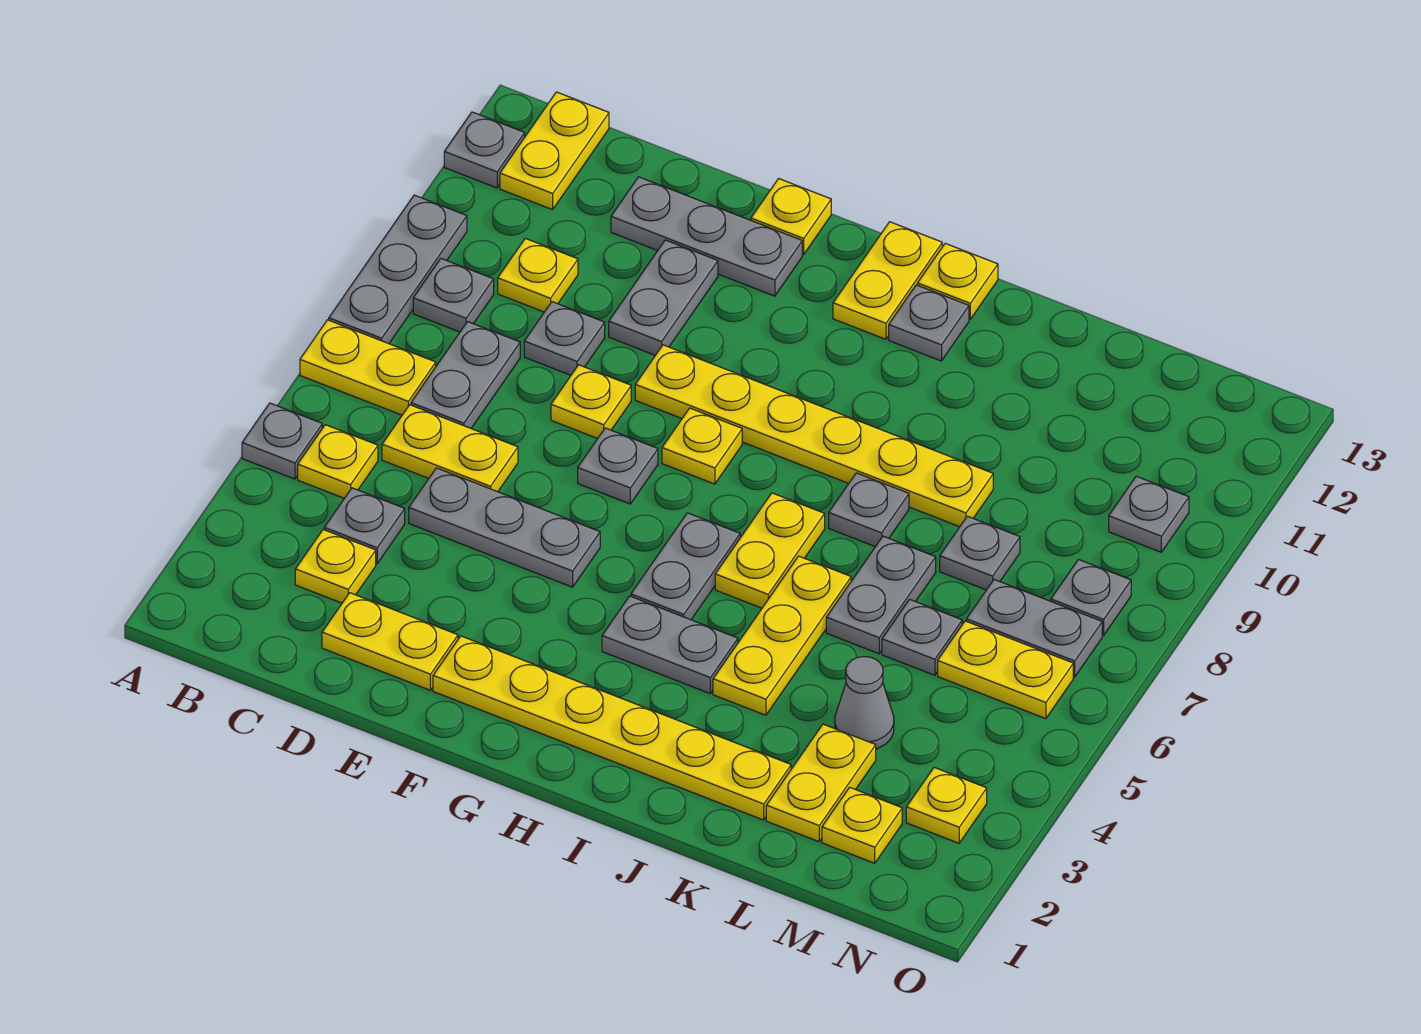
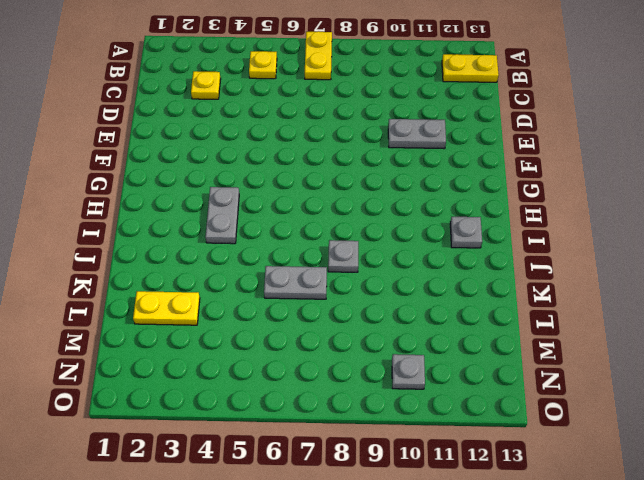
none -> grey 1x1 plate [242,403,322,479]
none -> grey 1x3 plate [329,195,467,344]
none -> grey 1x1 plate [444,112,525,188]
none -> grey 1x1 plate [413,259,494,332]

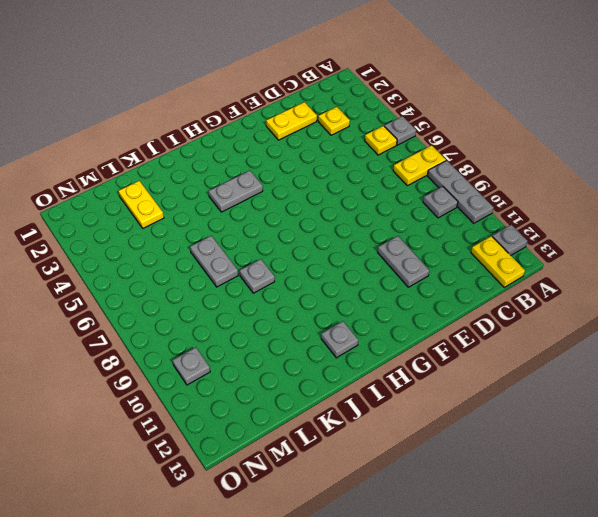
none -> grey 1x1 plate [324,488,405,564]
none -> yellow 1x2 plate [382,405,518,492]
none -> grey 1x2 plate [411,322,520,428]
none -> yellow 1x1 plate [498,238,578,312]

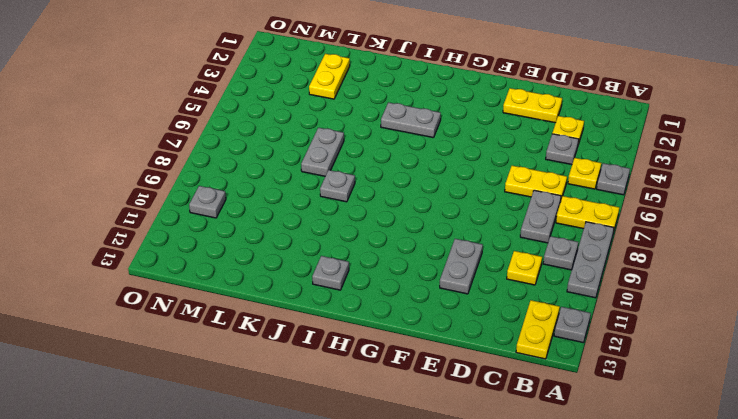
none -> grey 1x3 plate [409,468,600,587]
none -> grey 1x1 plate [524,302,605,375]
none -> grey 1x3 plate [611,177,802,296]
none -> yellow 1x1 plate [551,365,631,439]

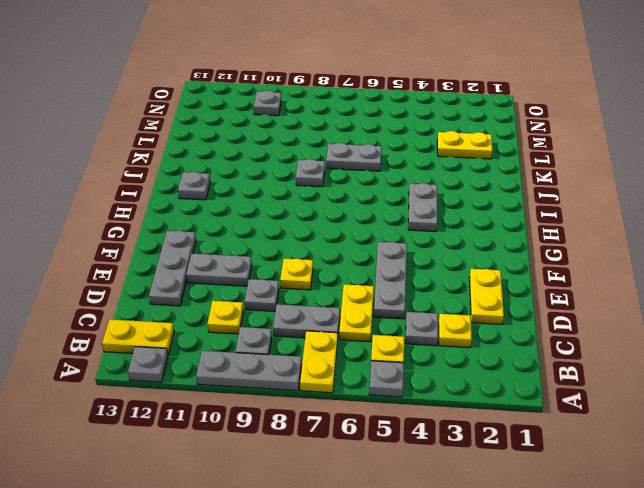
none -> yellow 1x6 plate [433,636,791,820]
none -> grey 1x1 plate [578,428,658,504]
none -> yellow 1x6 plate [635,345,993,527]
none -> yellow 1x1 plate [751,179,831,254]

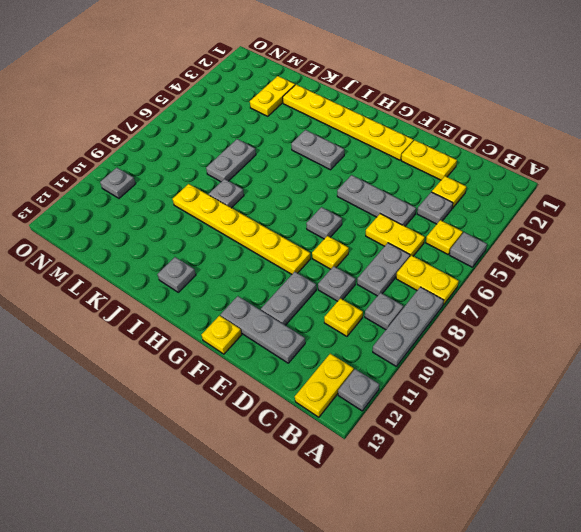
none -> yellow 1x1 plate [662,408,742,484]
none -> grey 1x2 plate [631,513,740,620]
none -> yellow 1x2 plate [833,222,942,339]
none -> yellow 1x2 plate [715,493,825,608]

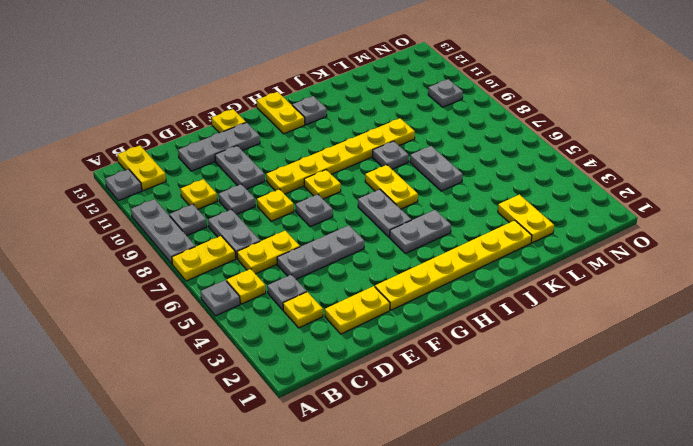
none -> yellow 1x1 plate [918,243,998,319]
none -> yellow 1x3 plate [713,556,851,715]
none -> grey 1x1 cone [835,657,894,749]
none -> grey 1x1 plate [882,599,962,675]

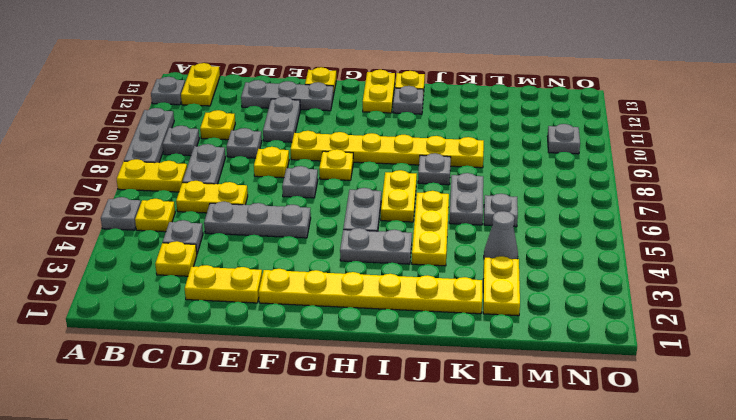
none -> grey 1x1 plate [940,516,1020,590]
none -> yellow 1x1 plate [822,787,902,863]
none -> yellow 1x2 plate [938,621,1073,719]
none -> grey 1x2 plate [966,580,1102,677]

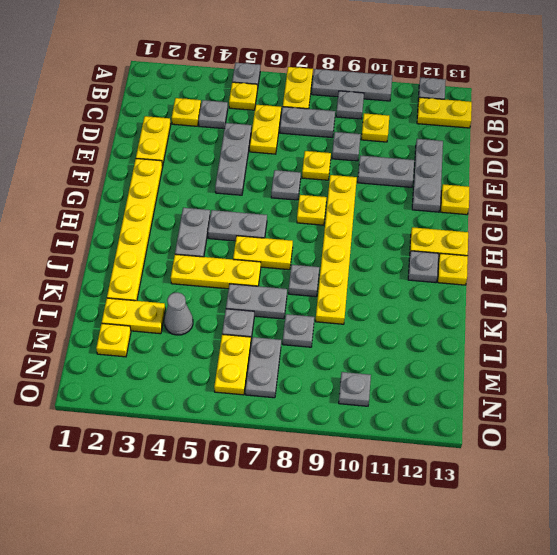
none -> yellow 1x1 plate [906,768,987,843]
none -> grey 1x1 plate [1051,560,1131,635]

